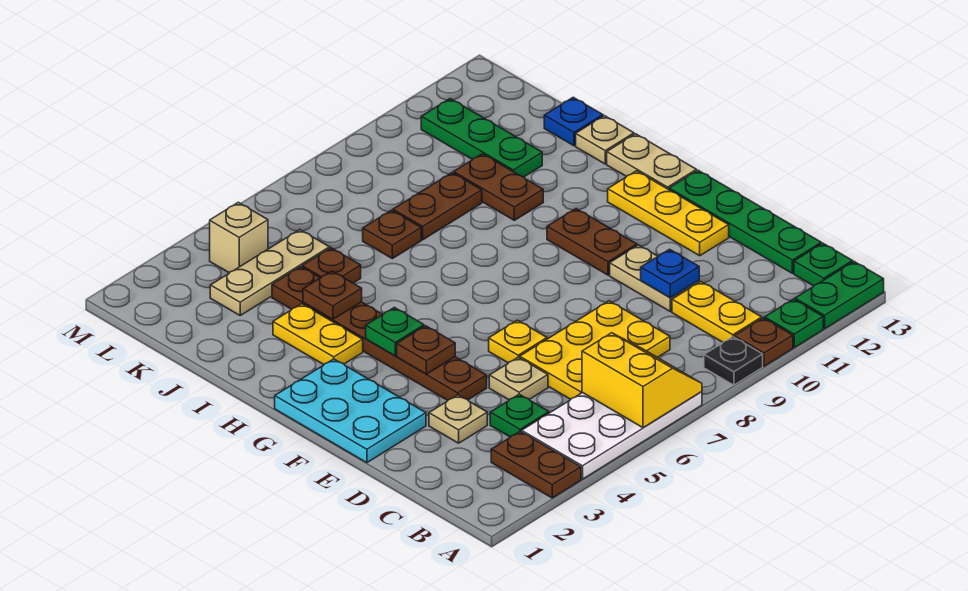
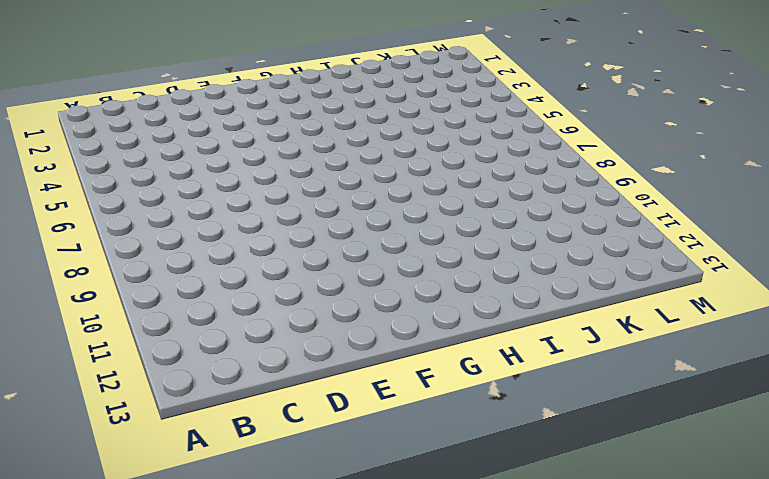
none -> brown 1x2 plate [491,431,581,498]
none -> white 2x4 plate [522,392,702,479]
none -> black 1x1 plate [704,337,763,385]
none -> brown 1x1 plate [734,318,793,366]

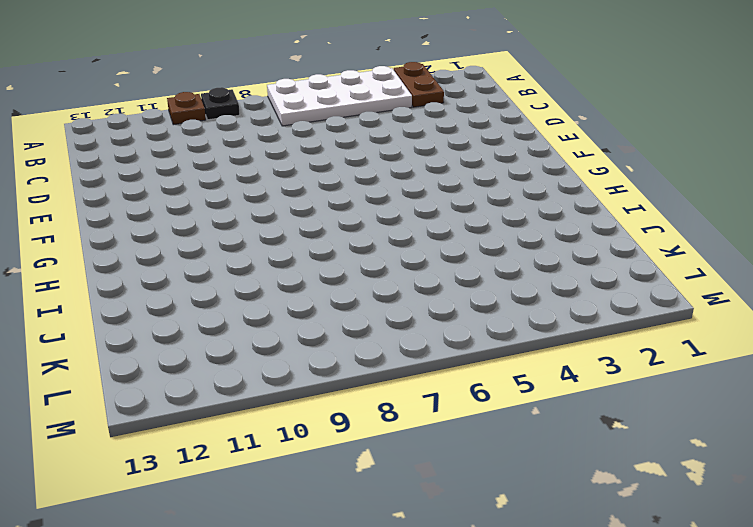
none -> green 1x1 plate [765,299,823,347]
none -> green 1x2 plate [795,262,884,329]
none -> yellow 1x2 plate [672,282,762,342]
none -> green 1x1 plate [794,243,853,286]

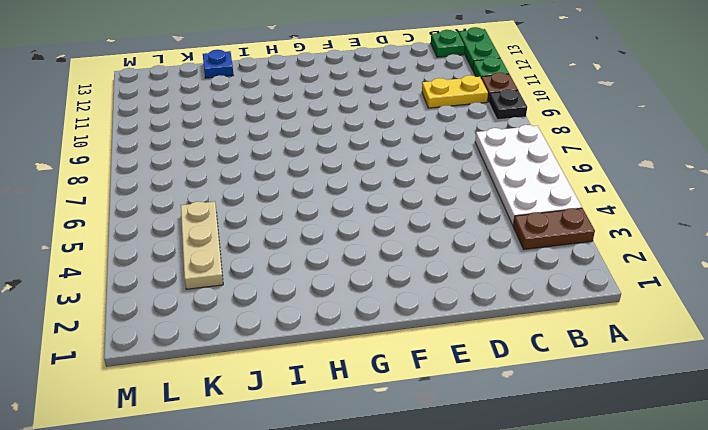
none -> green 1x1 plate [490,394,549,437]
none -> yellow 2x3 plate [520,301,670,399]
none -> green 1x4 plate [669,170,821,273]
none -> tan 1x1 plate [429,395,487,443]

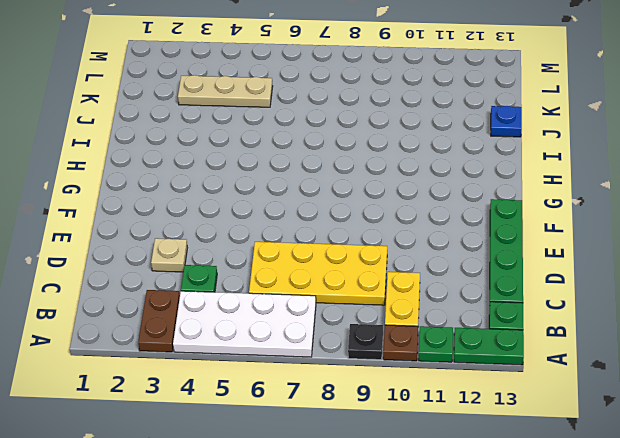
yellow 2x4 plate [249,242,387,305] -> yellow 2x3 plate [520,301,670,399]
none -> tan 1x1 plate [489,357,548,400]
none -> tan 1x2 plate [610,245,699,312]
none -> cyan 2x3 plate [275,359,426,463]
none -> brown 1x6 plate [272,267,487,400]

